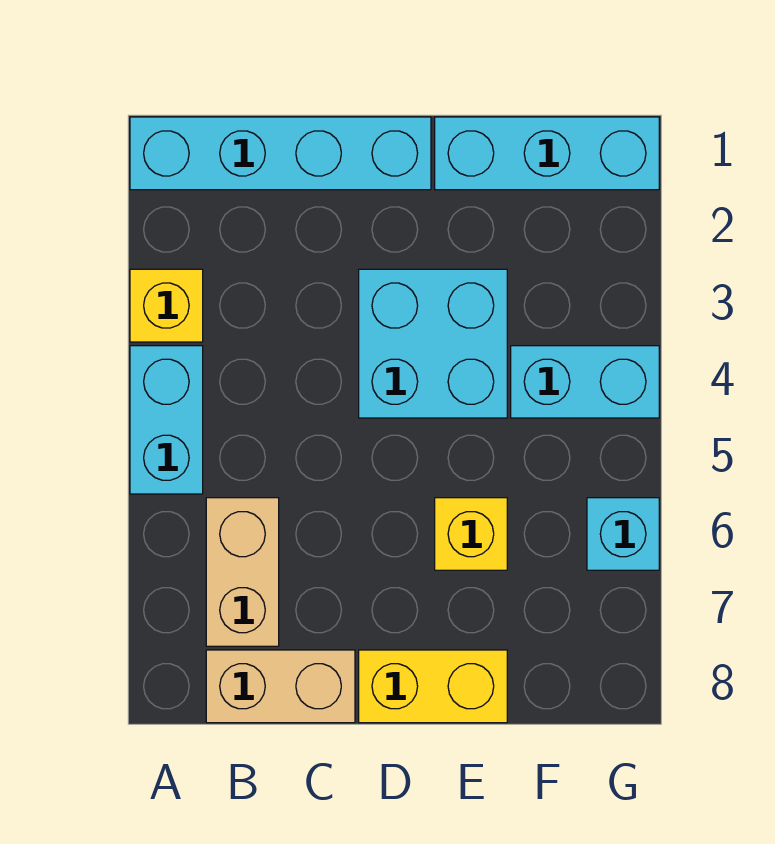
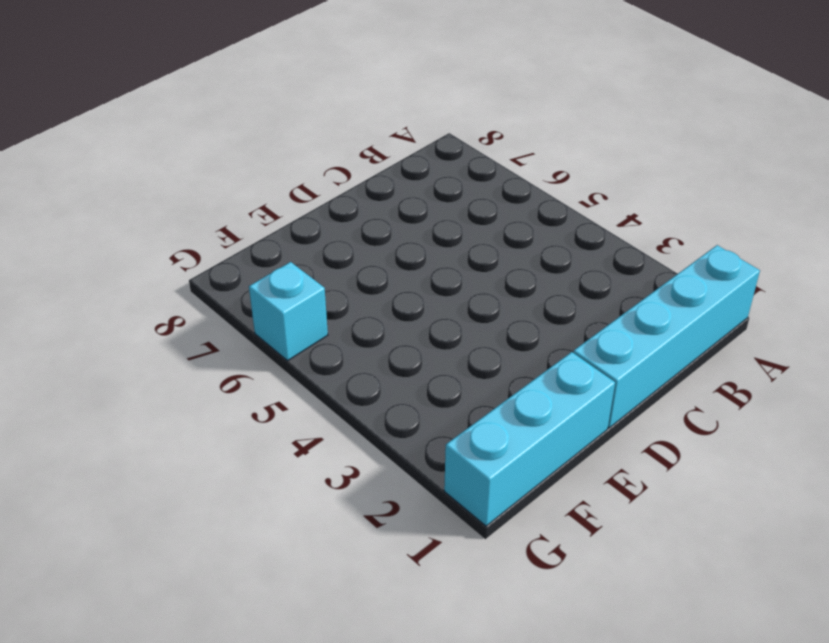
none -> yellow 1x1 brick [130,269,203,342]
none -> cyan 1x2 brick [130,346,203,494]

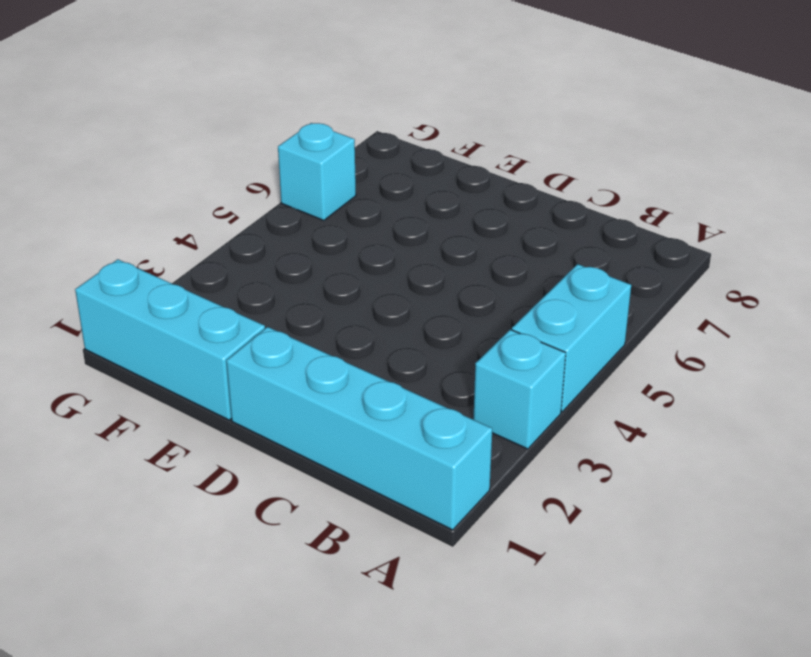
cyan 1x1 brick [473,330,566,449] -> yellow 1x1 brick [130,269,203,342]
none -> tan 1x2 brick [206,498,279,646]
none -> tan 1x2 brick [206,650,355,723]

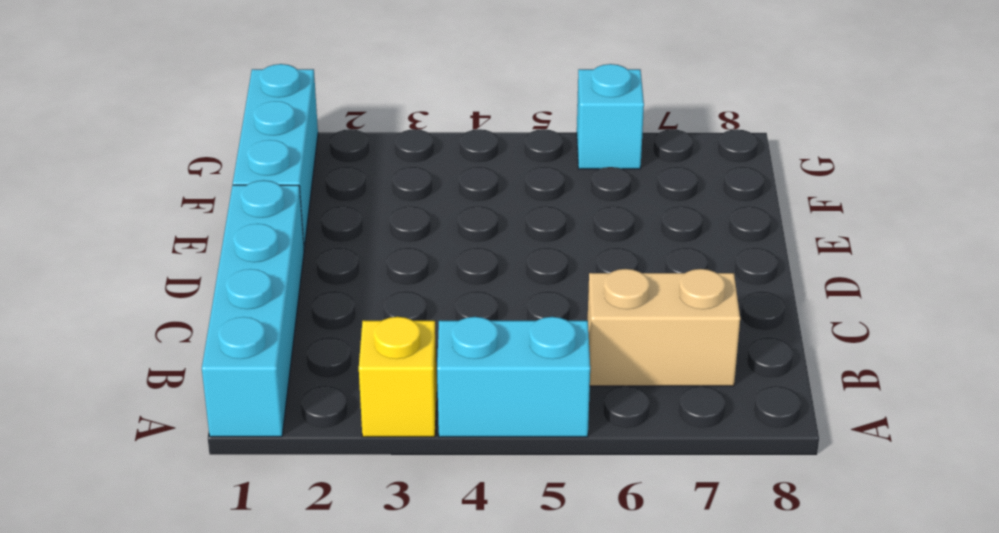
none -> tan 1x2 brick [206,650,355,723]
none -> cyan 2x2 brick [359,269,507,418]

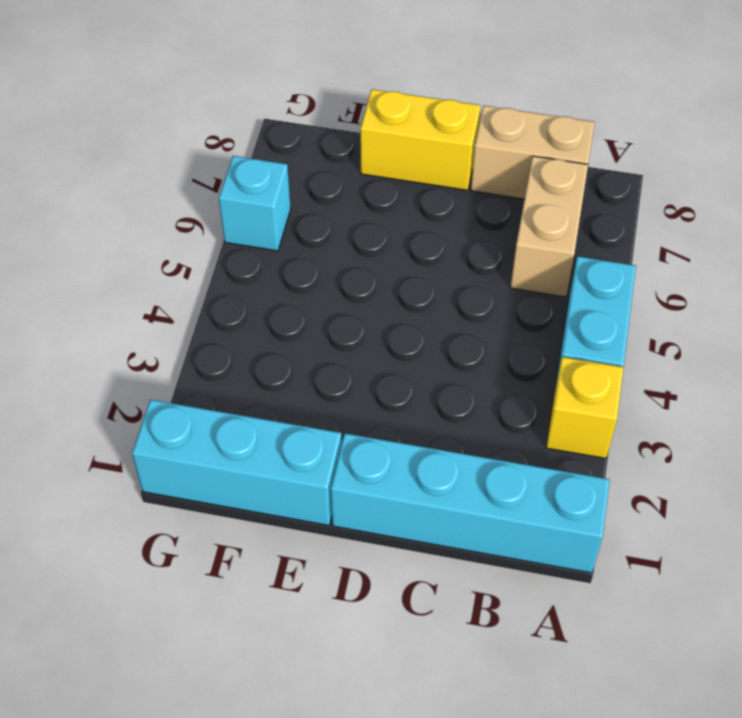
none -> cyan 2x2 brick [359,269,507,418]
none -> yellow 1x1 brick [435,498,507,570]

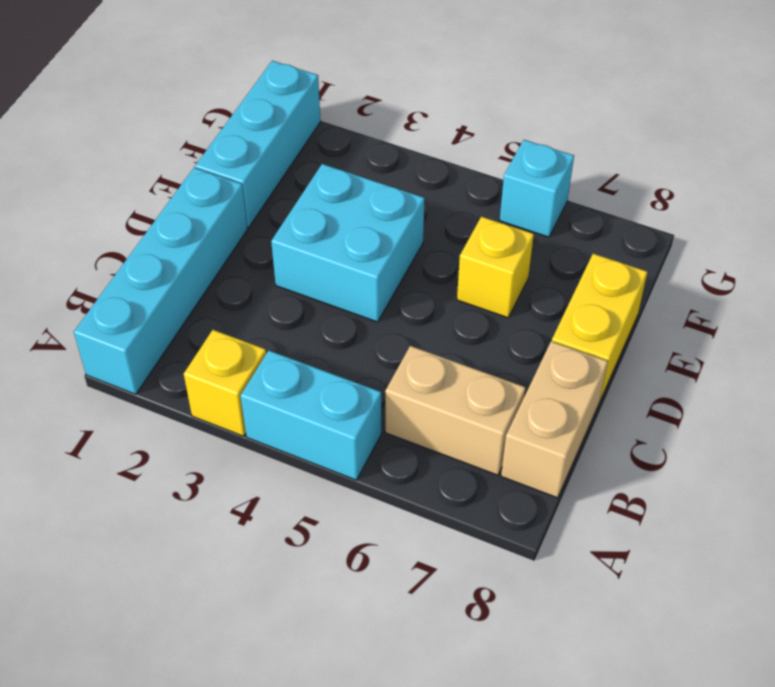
none -> cyan 1x2 brick [511,346,659,418]

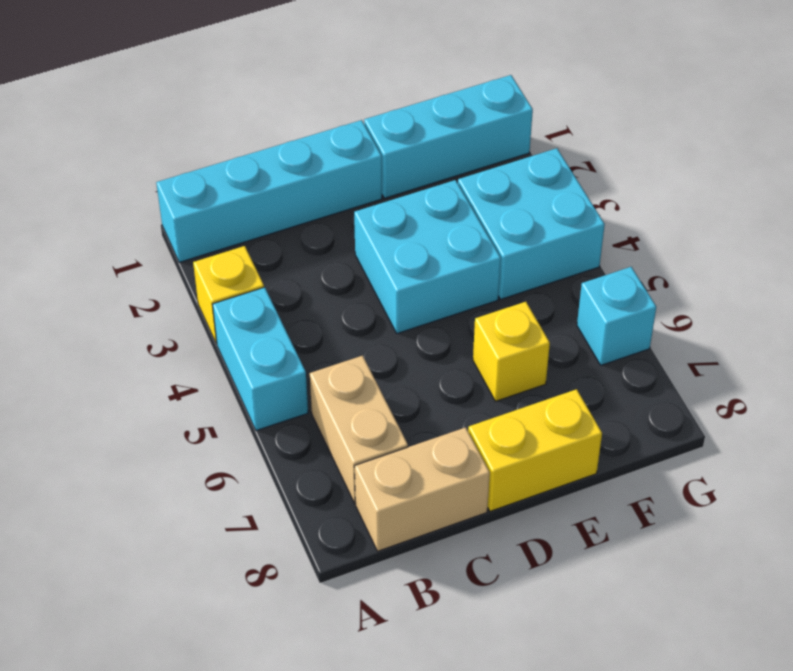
cyan 2x2 brick [458,148,605,299] -> cyan 1x2 brick [511,346,659,418]

